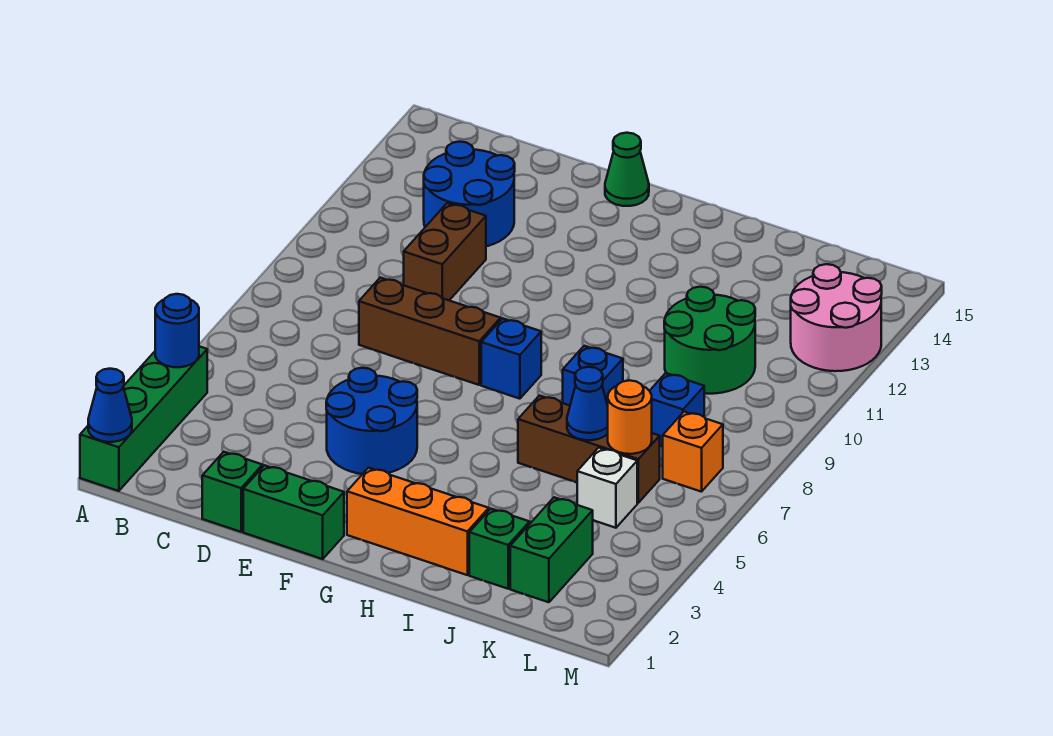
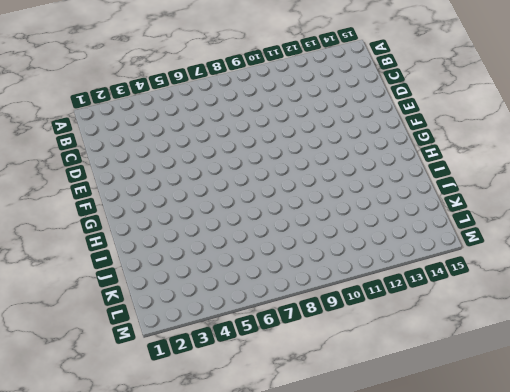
none -> green 1x4 brick [80,346,207,491]
none -> blue 2x2 round brick [424,142,515,246]
none -> green 1x1 brick [202,452,263,532]

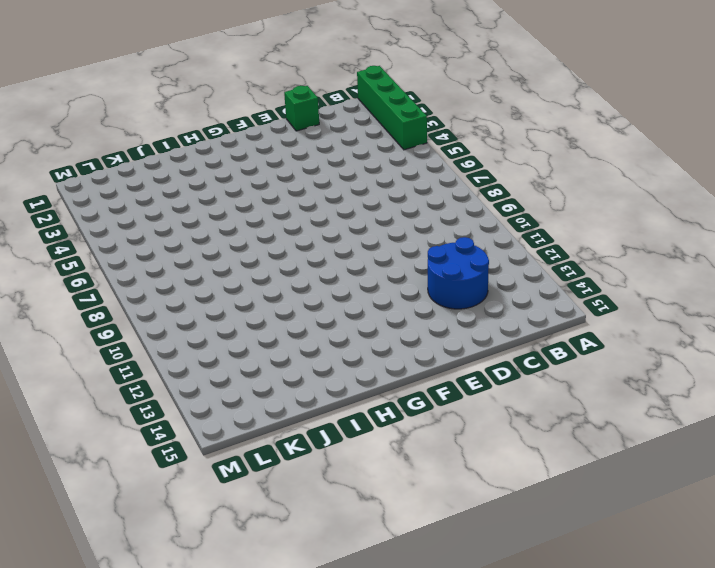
none -> brown 1x3 brick [359,278,501,385]
none -> brown 1x2 brick [404,203,486,300]
none -> green 1x2 brick [243,465,344,559]

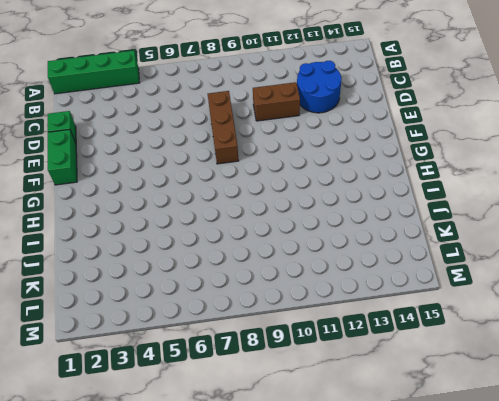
none -> blue 2x2 round brick [326,368,417,474]
none -> green 1x1 cone [605,133,649,206]
none -> orange 1x3 brick [347,468,489,575]

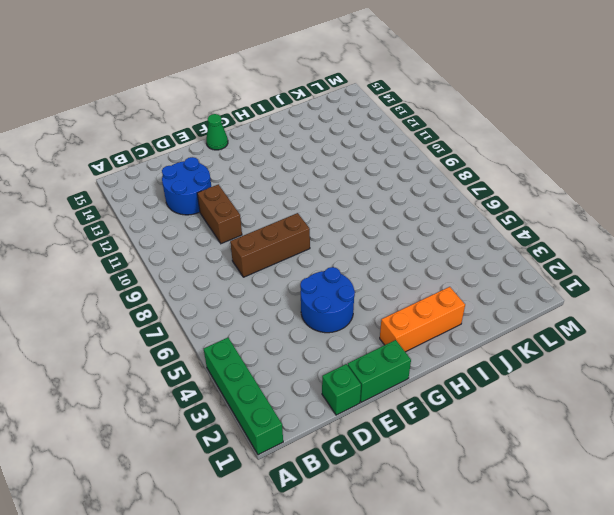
none -> blue 1x1 brick [481,318,541,399]
none -> brown 1x3 brick [518,396,660,503]
none -> blue 1x1 brick [563,346,623,405]

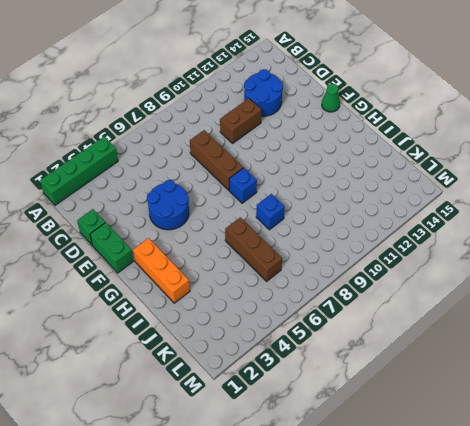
none -> green 1x1 brick [469,509,530,589]
none -> green 2x2 round brick [664,287,755,394]
none -> green 1x2 brick [510,497,593,602]

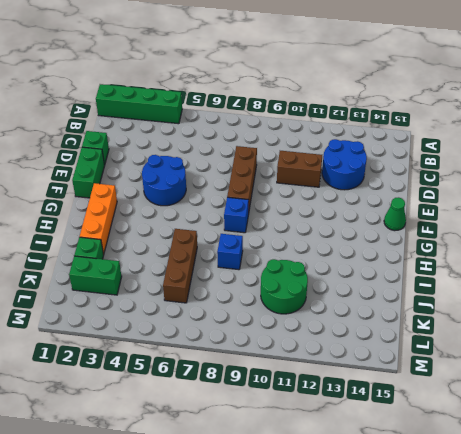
none -> white 1x1 brick [577,448,637,528]
none -> blue 1x1 brick [650,373,704,446]
none -> orange 1x1 brick [663,412,723,492]

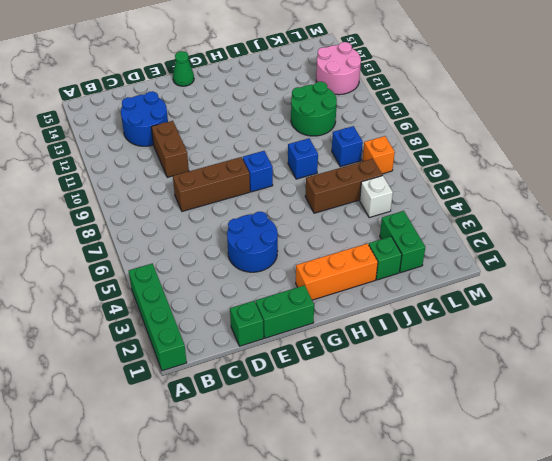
none -> blue 1x1 cone [88,369,132,442]
none -> blue 1x1 round brick [155,294,199,367]
none -> blue 1x1 cone [567,367,608,440]

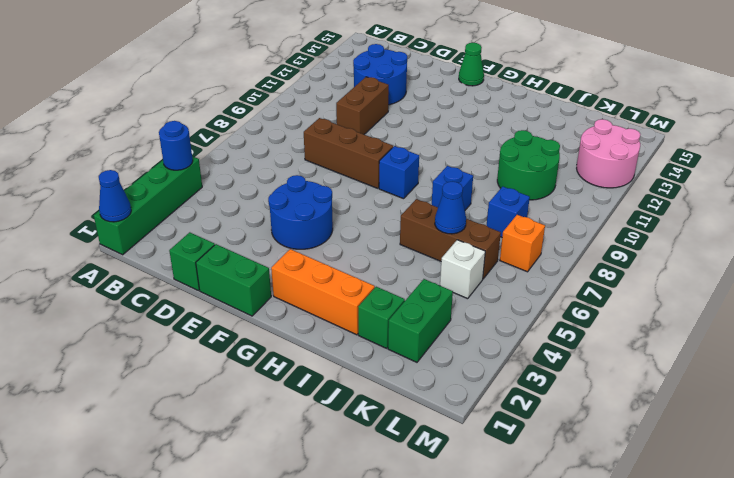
none -> orange 1x1 round brick [608,380,652,454]

